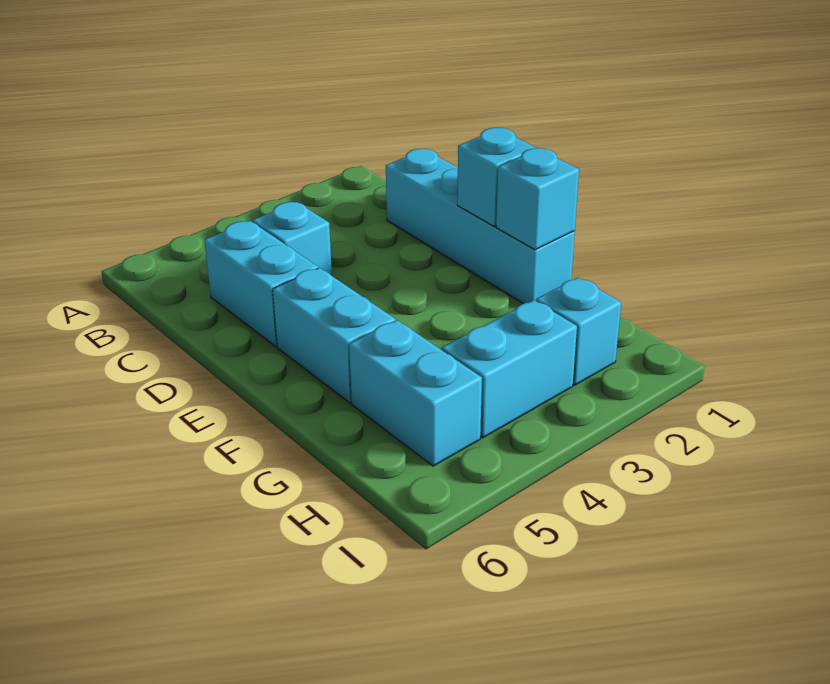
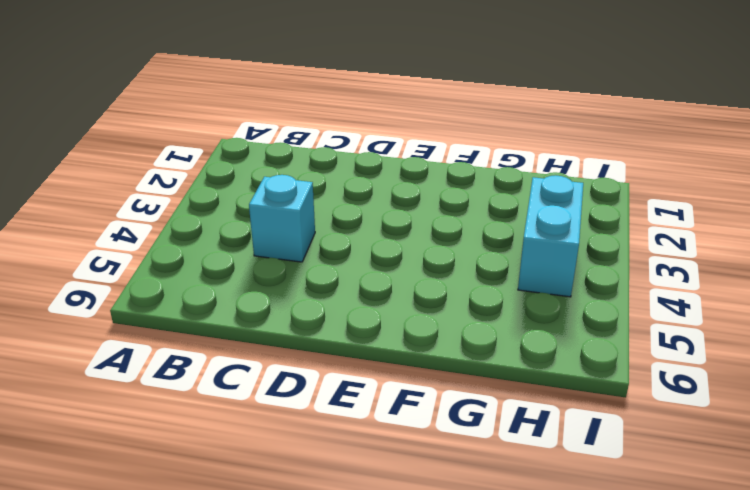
none -> cyan 1x4 brick [386,149,575,304]
none -> cyan 1x2 brick [204,221,318,347]

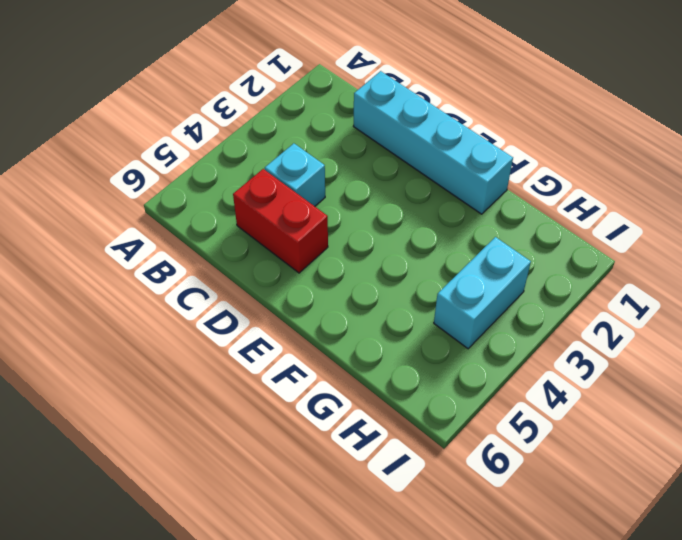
red 1x2 brick [233,169,328,273] -> cyan 1x2 brick [204,221,318,347]
none -> cyan 1x2 brick [273,268,395,403]
none -> cyan 1x2 brick [349,320,482,466]

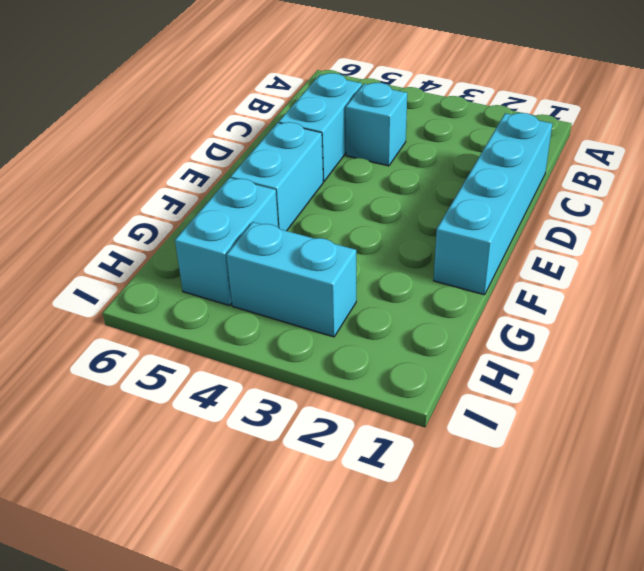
none -> cyan 1x1 brick [536,278,621,385]
none -> cyan 1x1 brick [457,128,536,226]

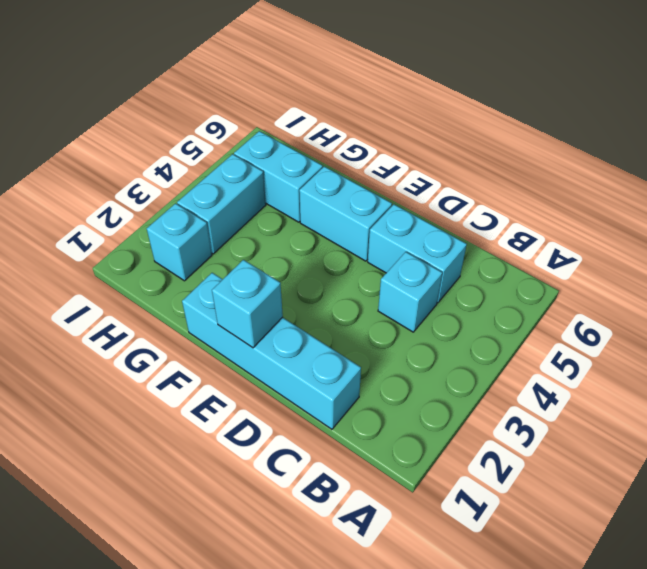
none -> cyan 1x1 brick [496,148,579,250]

